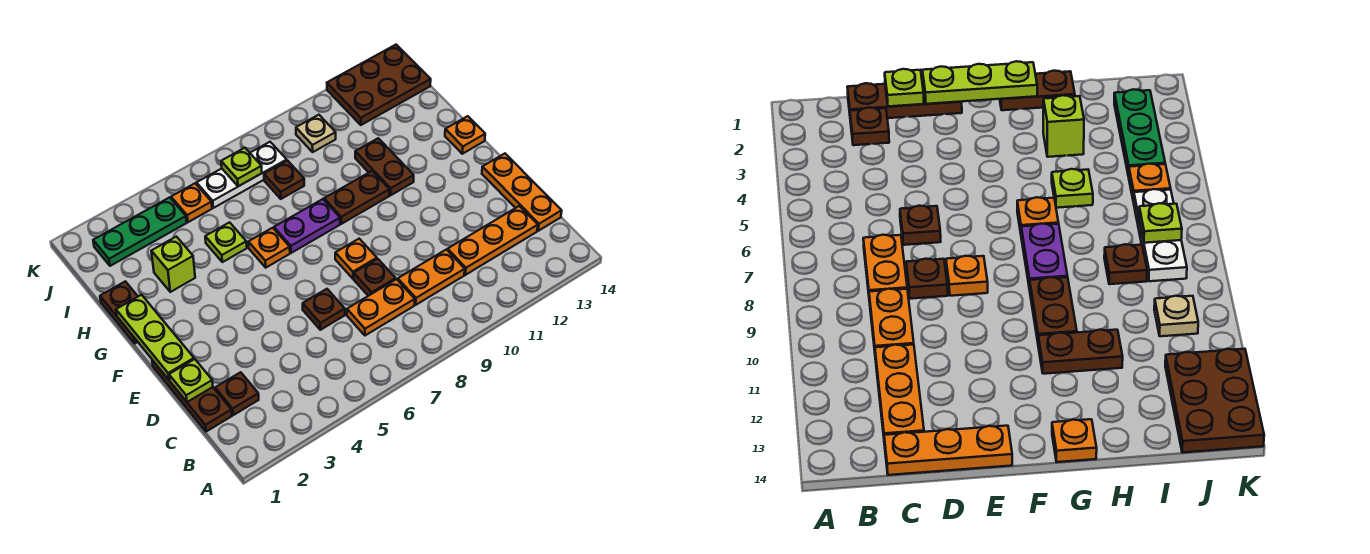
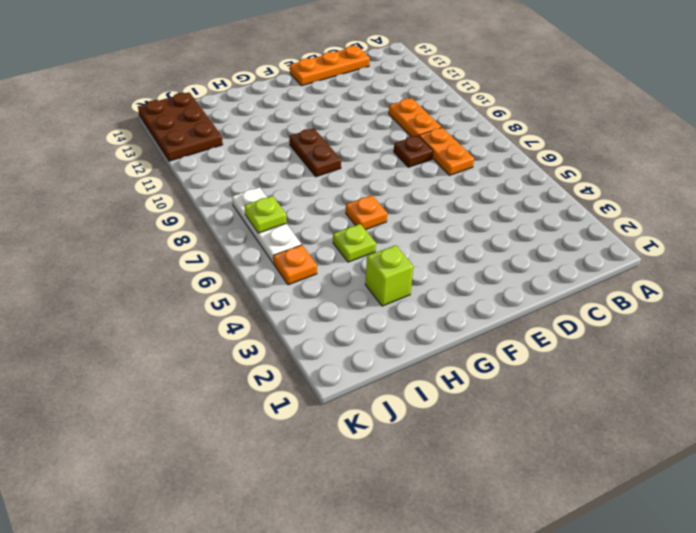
none -> brown 1x3 plate [152,360,232,432]
none -> brown 1x1 plate [215,372,259,415]
none -> orange 1x3 plate [448,206,538,275]

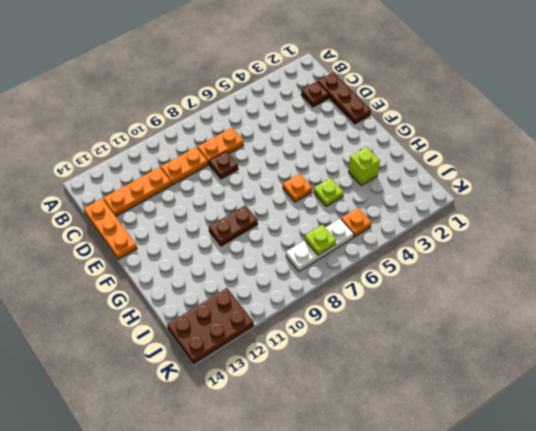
none -> brown 1x1 plate [303,289,345,330]
none -> orange 1x1 plate [335,239,377,279]
none -> brown 1x2 plate [100,281,138,343]

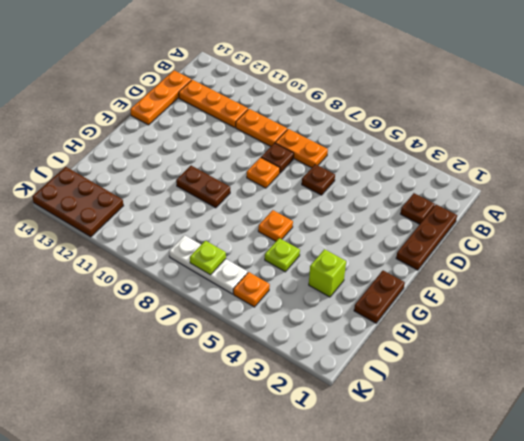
none -> purple 1x2 plate [274,199,340,253]
none -> brown 1x2 plate [355,138,414,195]
none -> orange 1x1 plate [445,116,485,154]

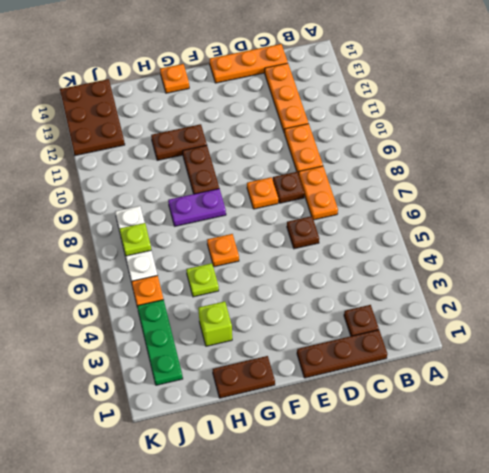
purple 1x2 plate [168,189,226,226] -> purple 1x2 plate turned to [274,199,340,253]
none -> brown 1x1 plate [264,161,304,199]
none -> tan 1x1 plate [296,115,336,152]
none -> lime 1x1 plate [169,359,213,402]

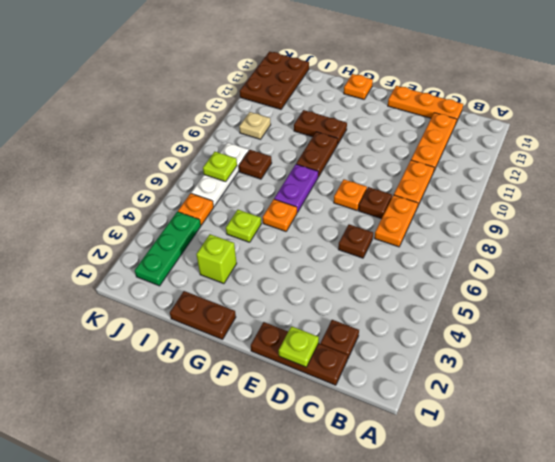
none -> lime 1x3 plate [116,295,194,380]

